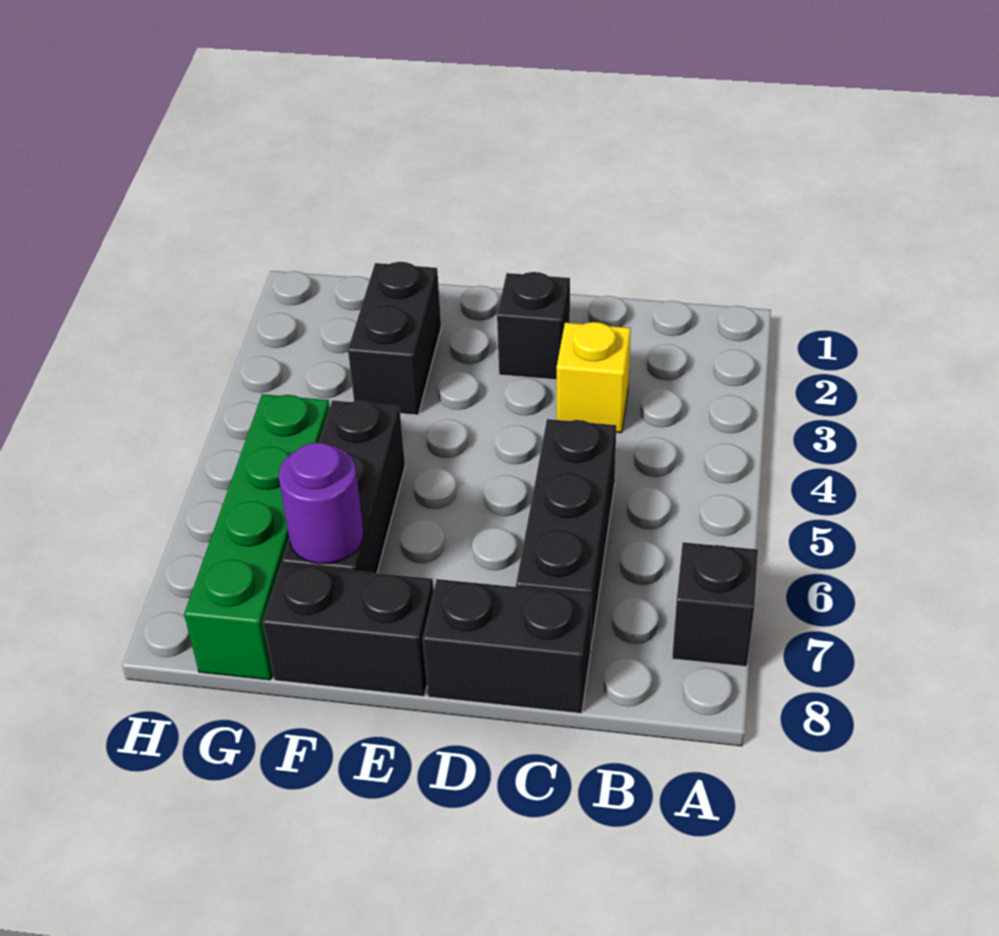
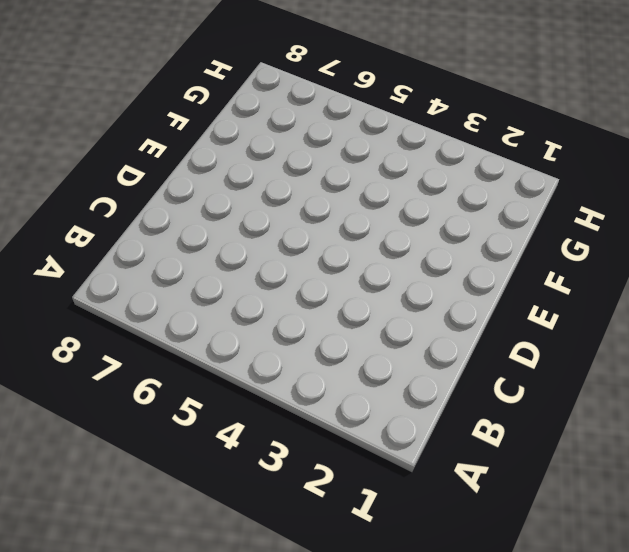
none -> black 1x1 brick [672,542,758,667]
none -> yellow 1x1 brick [557,322,631,433]

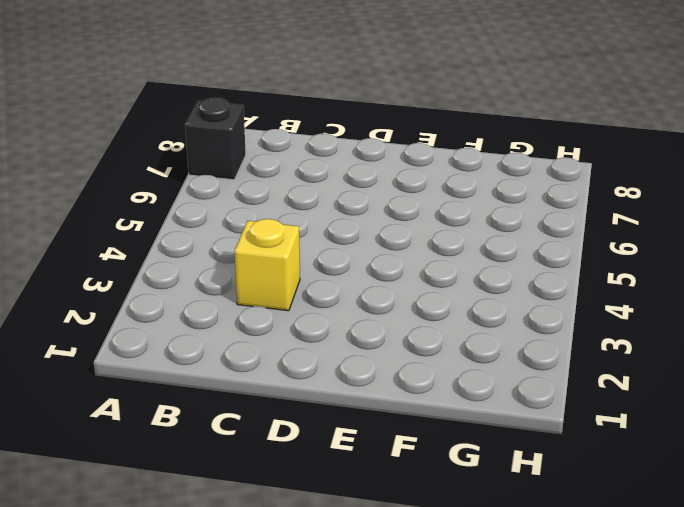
none -> black 1x3 brick [516,419,616,646]
none -> black 1x2 brick [423,579,592,713]

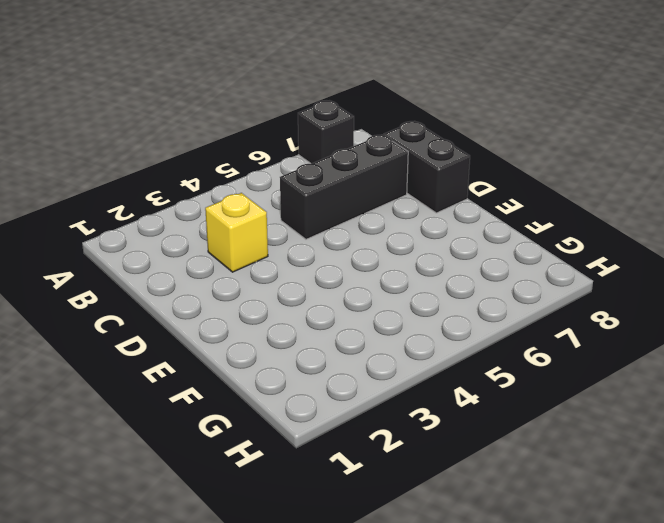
none -> black 1x1 brick [497,272,570,380]
none -> black 1x2 brick [263,564,434,696]

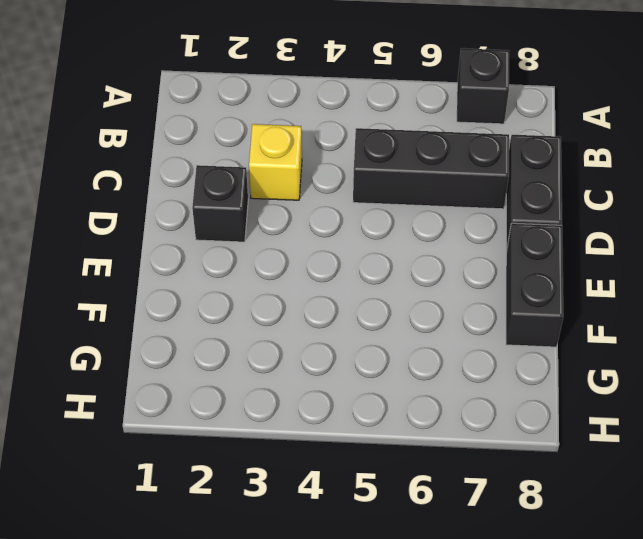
none -> black 1x2 brick [348,262,441,415]
none -> black 1x3 brick [282,400,405,573]

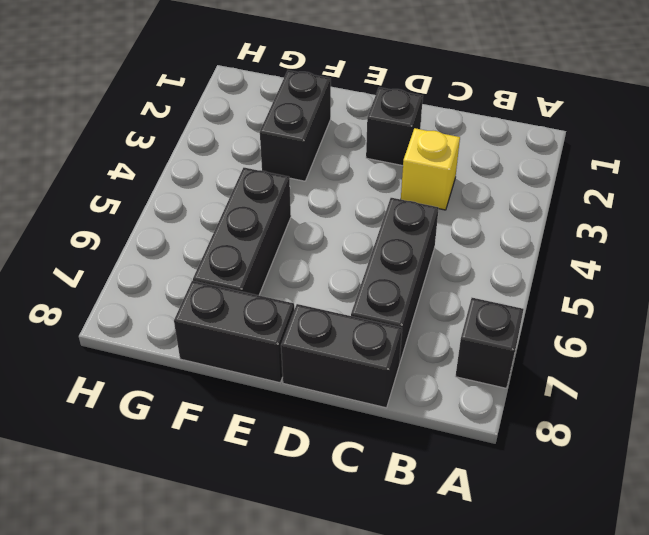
none -> green 1x4 brick [184,394,330,680]
none -> purple 1x1 round brick [279,443,363,564]

